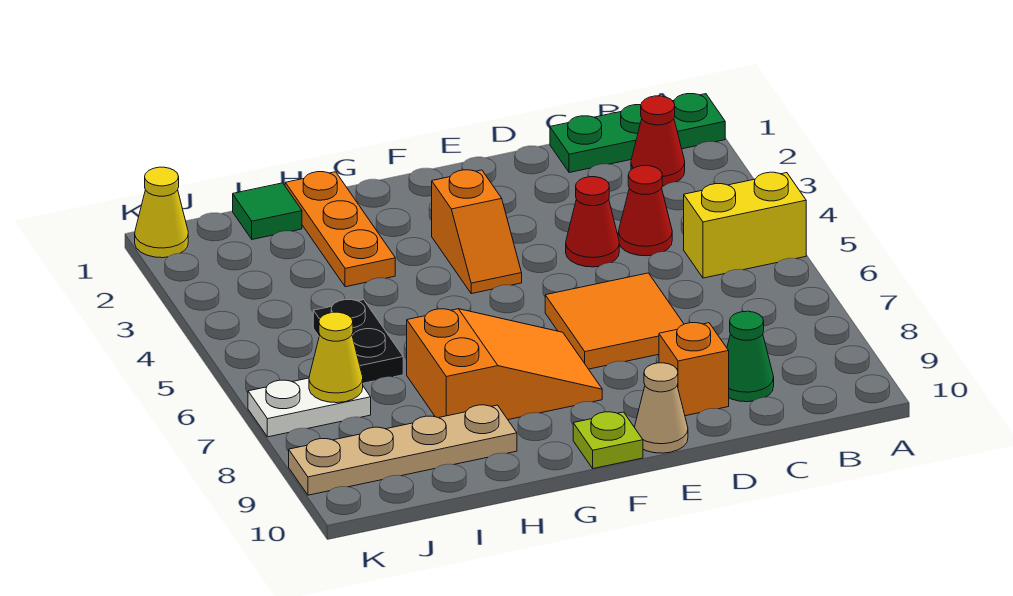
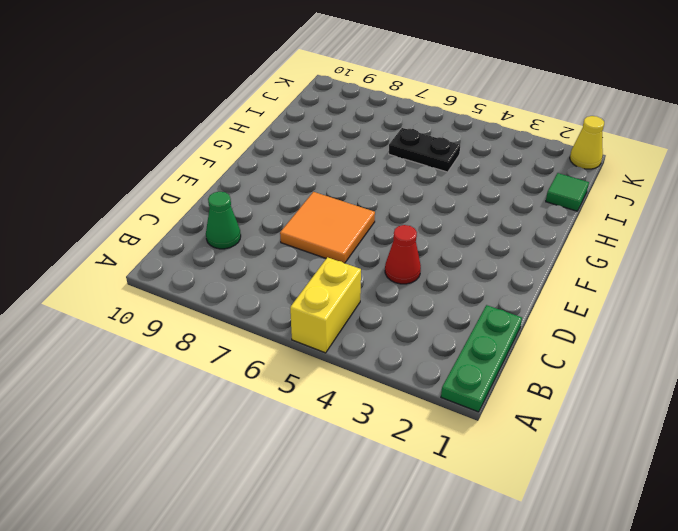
none -> red 1x1 cone [631,96,685,186]
none -> red 1x1 cone [618,166,672,256]
none -> orange 1x1 brick [659,323,729,416]

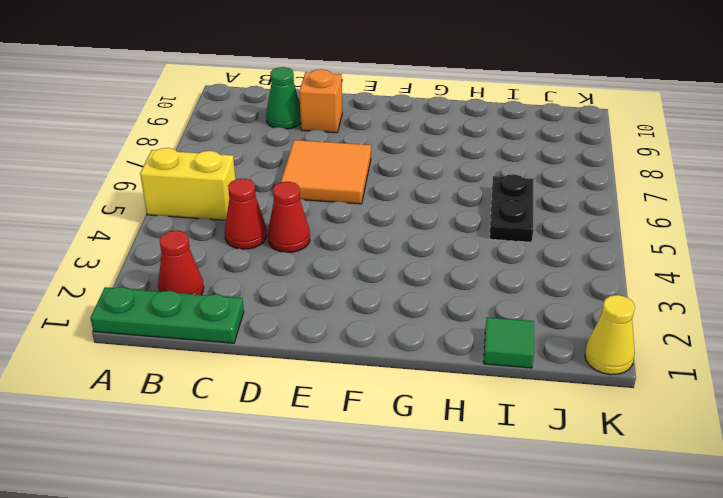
none -> tan 1x1 cone [635,363,688,453]
none -> orange 1x2 slope [432,170,522,294]
none -> orange 2x3 slope [407,309,602,420]

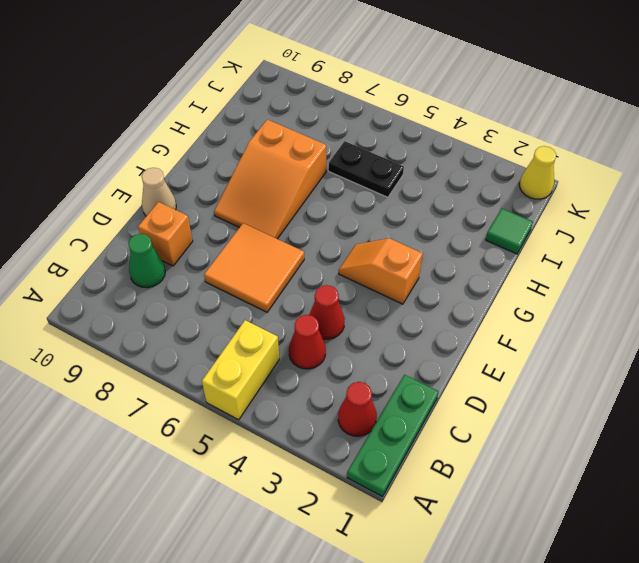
none -> lime 1x1 plate [573,412,643,469]
none -> orange 1x3 plate [285,172,395,287]
none -> tan 1x4 plate [289,405,517,495]

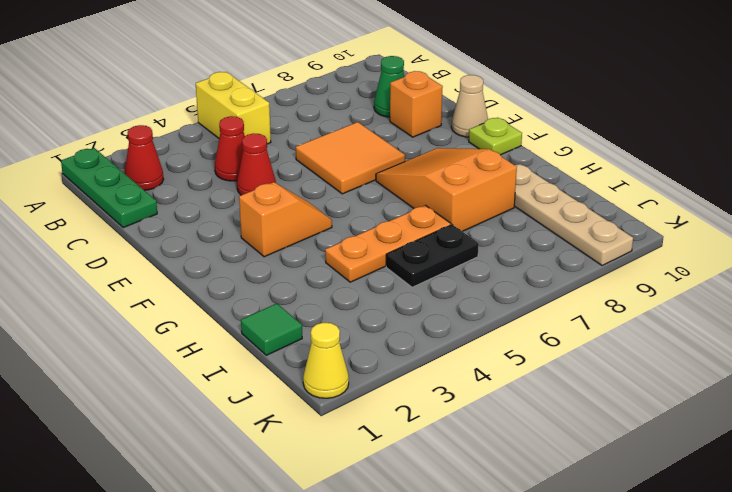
orange 1x3 plate [325,205,451,282] -> orange 1x3 plate moved to [285,172,395,287]
none -> white 1x2 plate [248,378,371,437]
none -> yellow 1x1 cone [309,312,363,403]

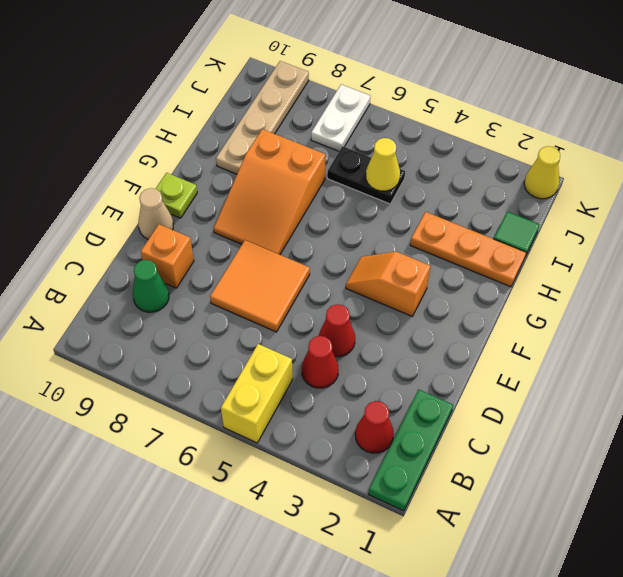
yellow 1x1 cone [366,138,400,191] -> yellow 1x1 cone moved to [309,312,363,403]

